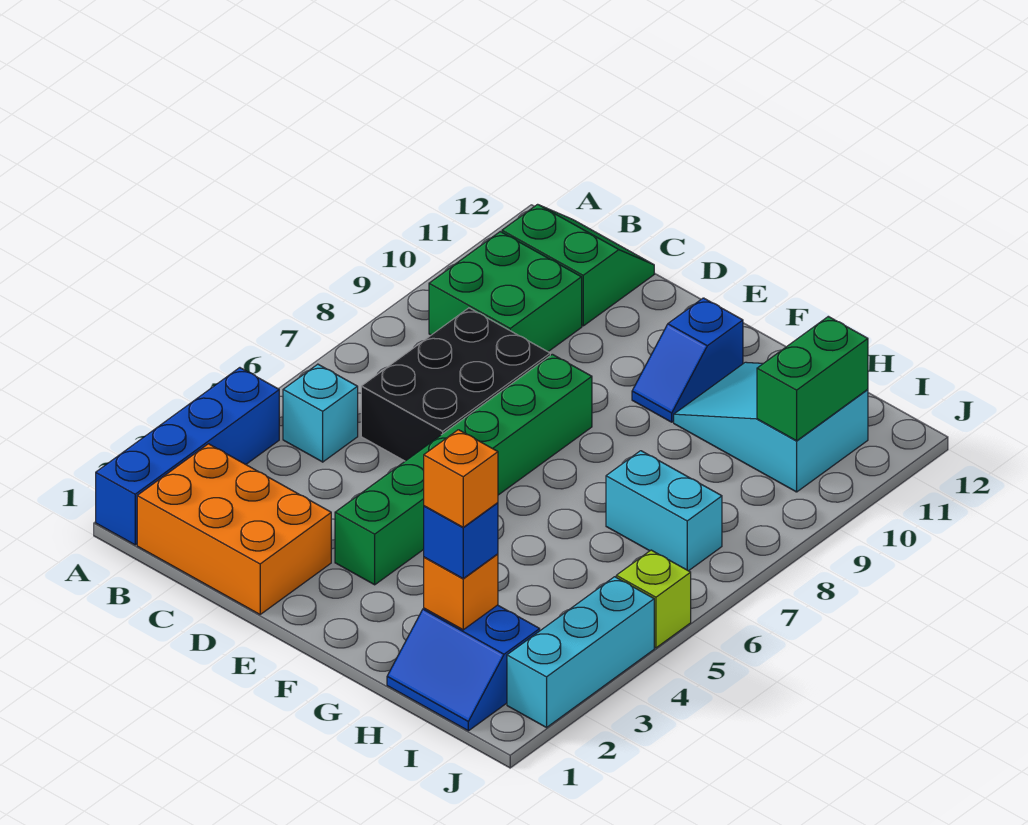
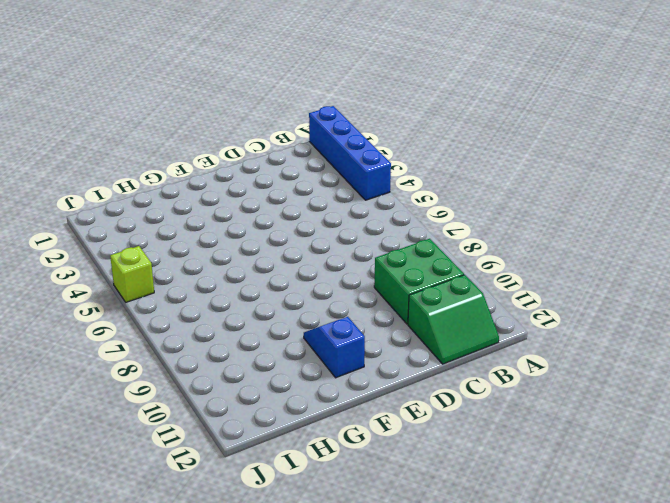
none -> orange 2x3 brick [137,444,331,614]
none -> cyan 1x1 brick [283,364,358,462]
none -> black 2x3 brick [361,308,550,461]

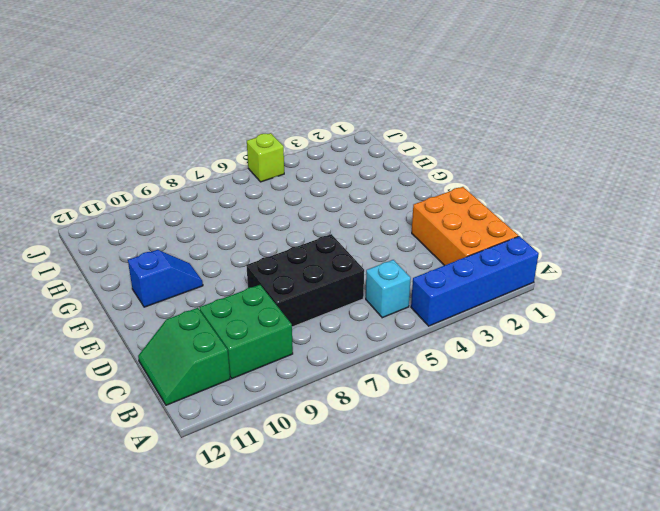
none -> green 1x6 brick [335,354,592,585]
none -> cyan 2x3 slope [674,362,868,492]
none -> blue 2x2 slope [387,605,540,731]

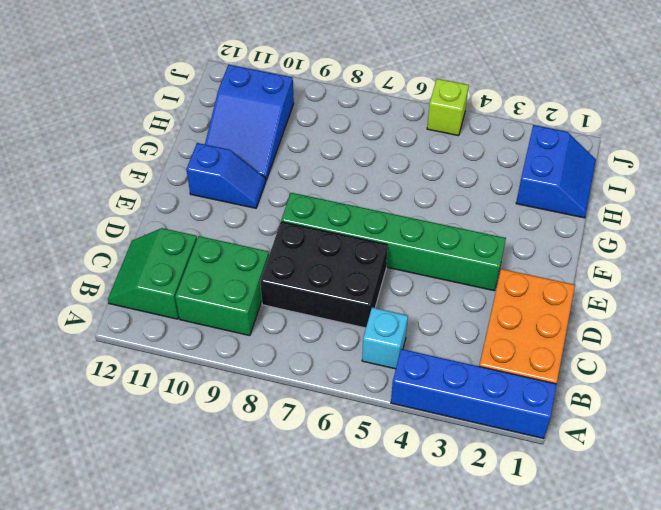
blue 2x3 slope [205,65,294,180] -> cyan 2x3 slope [674,362,868,492]
none -> cyan 1x2 brick [606,451,722,571]
none -> cyan 1x3 brick [507,577,654,728]
none -> orange 1x1 brick [424,554,498,630]

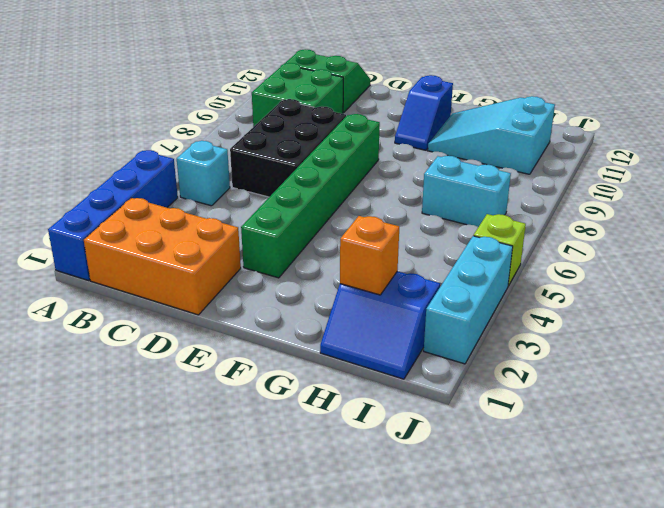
none -> green 1x2 brick [757,316,868,441]
none -> blue 1x1 brick [424,503,498,578]
none -> orange 1x1 brick [424,430,498,527]

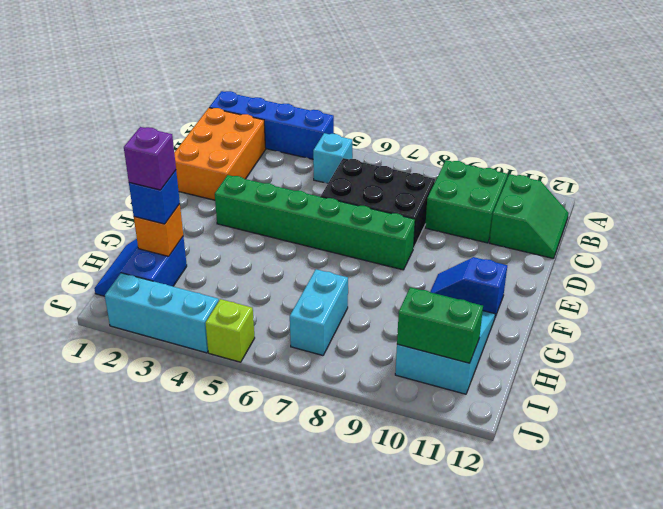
purple 1x1 brick [124,127,176,190] -> orange 1x1 brick [424,430,498,527]

